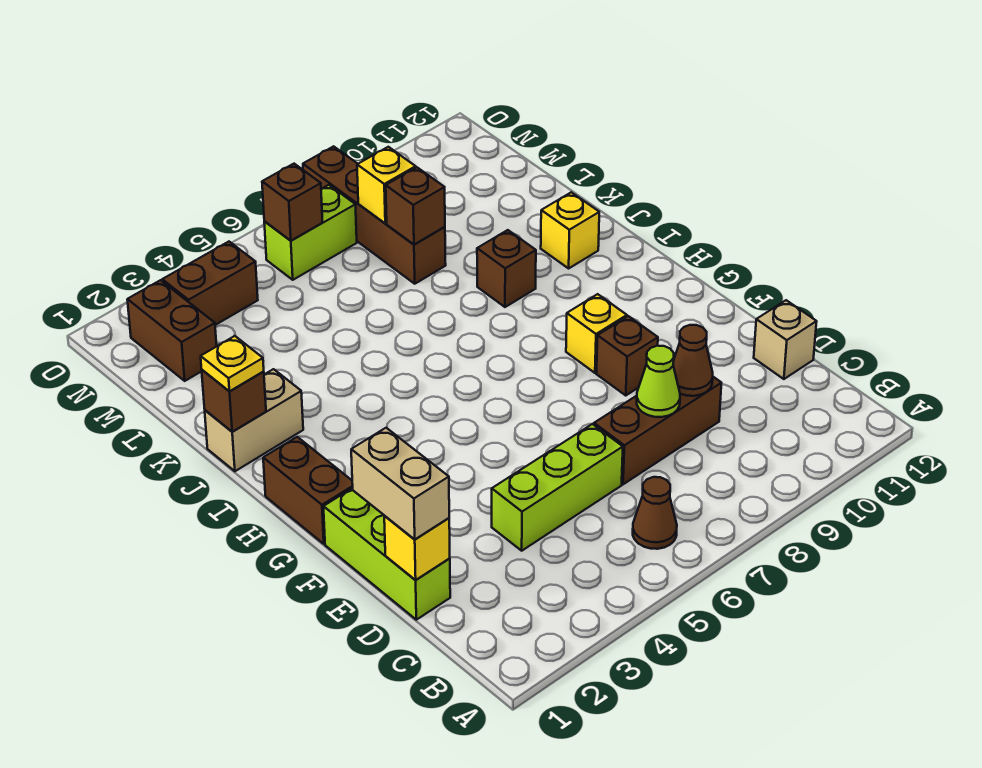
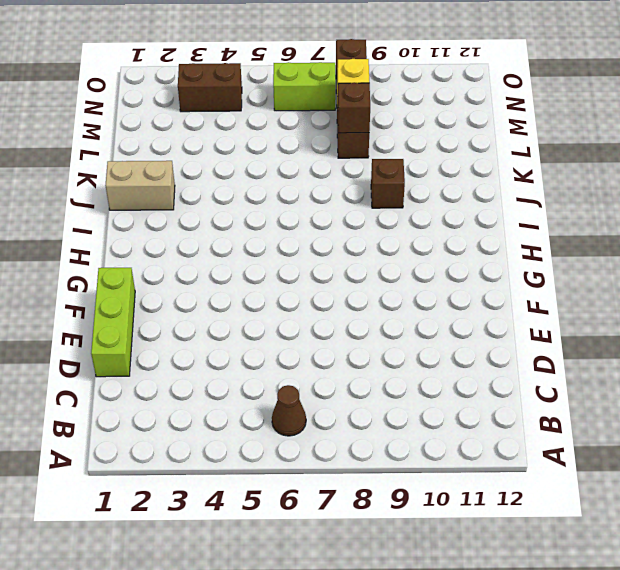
none -> lime 1x3 brick [492,424,623,551]
none -> brown 1x3 brick [594,377,721,484]
none -> tan 1x1 brick [754,300,817,379]

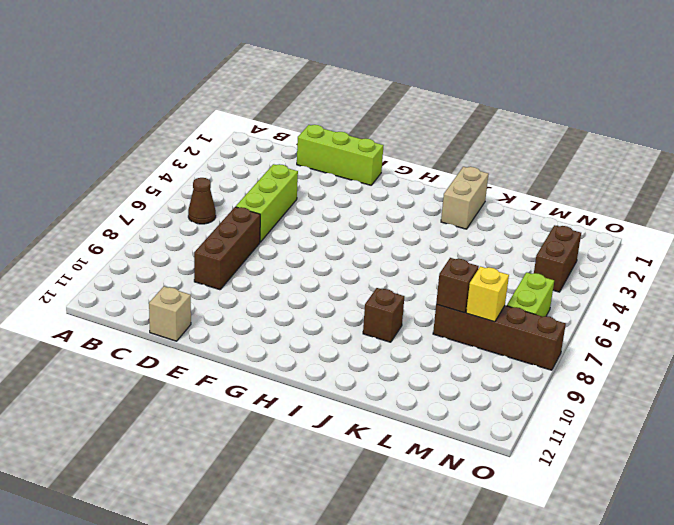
none -> brown 1x1 brick [596,316,658,395]
none -> brown 1x2 brick [263,437,353,544]
none -> yellow 1x1 brick [566,294,627,373]

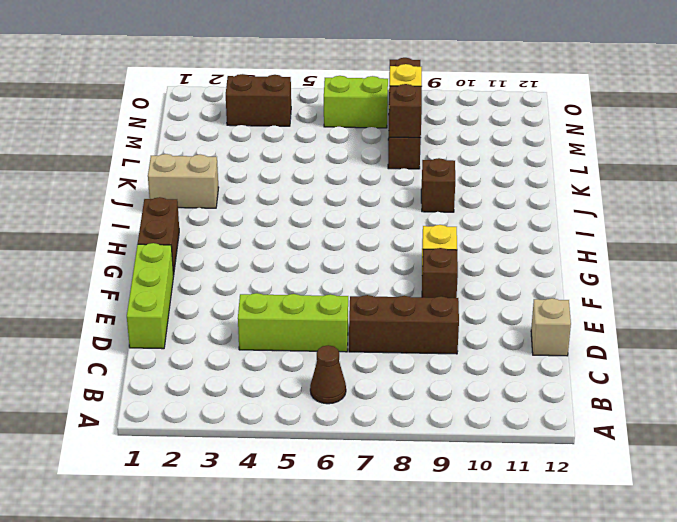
none -> yellow 1x1 brick [541,192,599,268]
none -> brown 1x2 brick [127,280,217,381]
none -> yellow 1x1 brick [384,516,450,580]

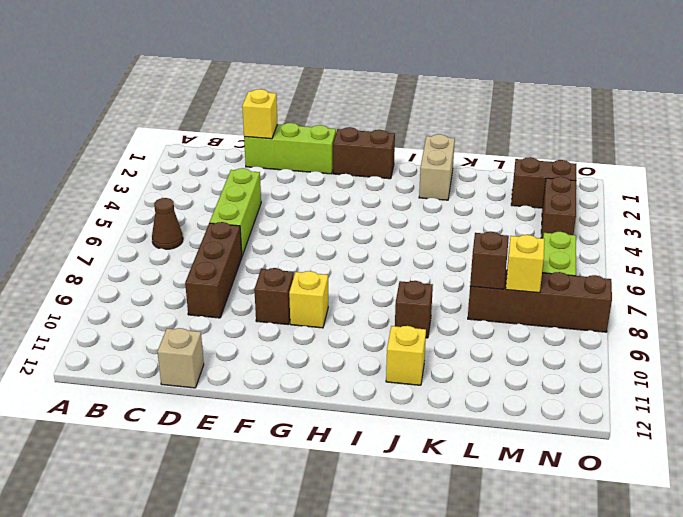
none -> lime 1x1 cone [637,346,680,417]
none -> brown 1x1 cone [673,325,713,396]
none -> brown 1x1 brick [202,370,266,432]

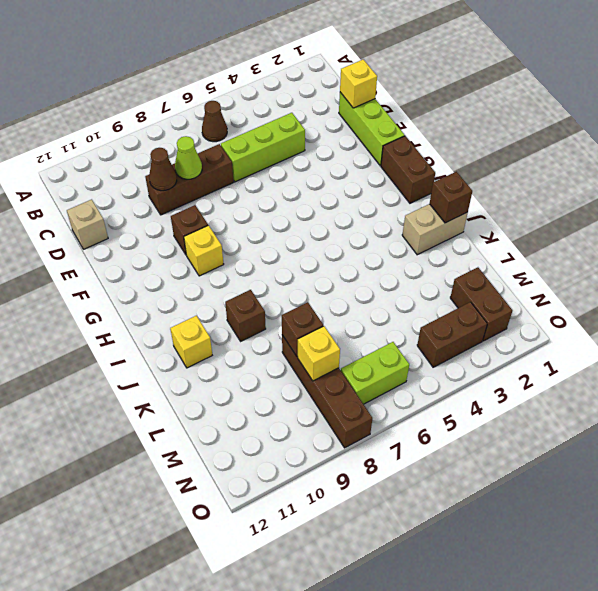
none -> brown 1x1 brick [262,164,323,241]
none -> tan 1x2 brick [351,428,449,540]
none -> yellow 1x1 plate [201,336,264,392]

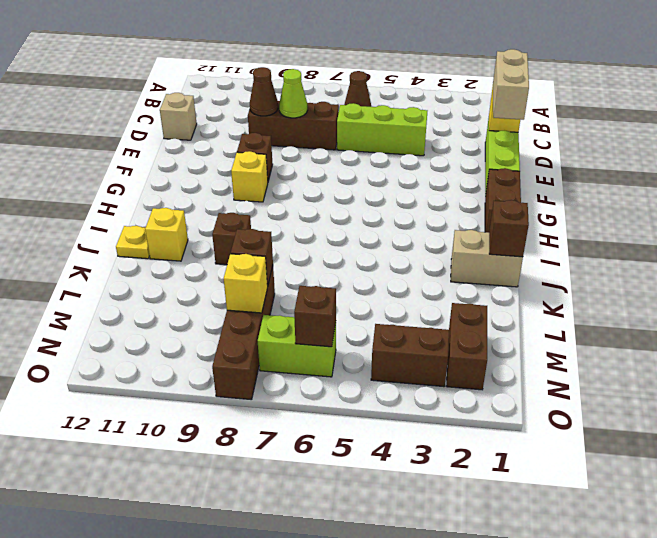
yellow 1x1 plate [116,226,150,259] -> yellow 1x1 plate moved to [201,336,264,392]

